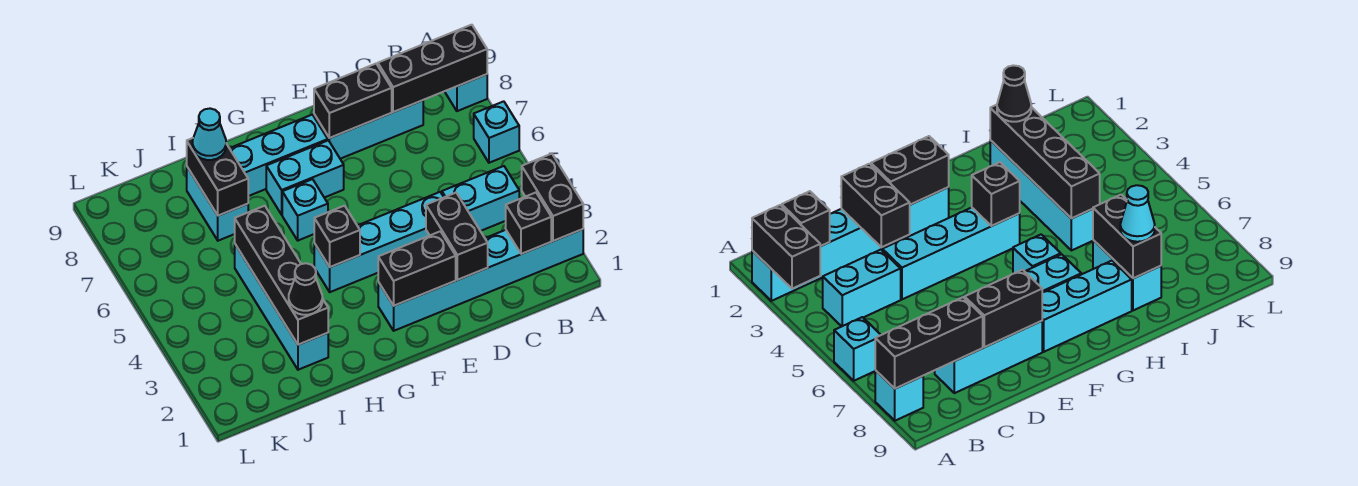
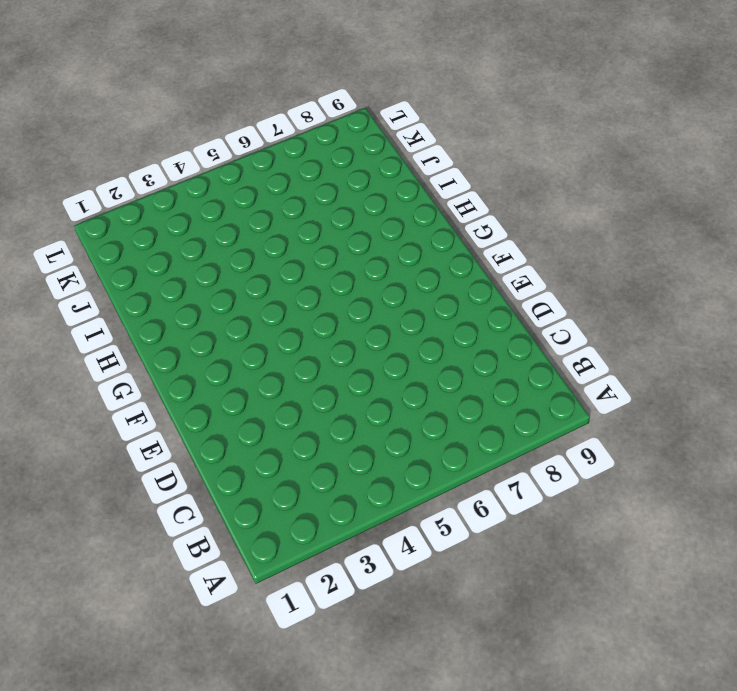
none -> cyan 1x6 brick [378,229,583,331]
none -> cyan 1x1 brick [474,101,519,163]
none -> cyan 1x1 brick [444,74,487,111]

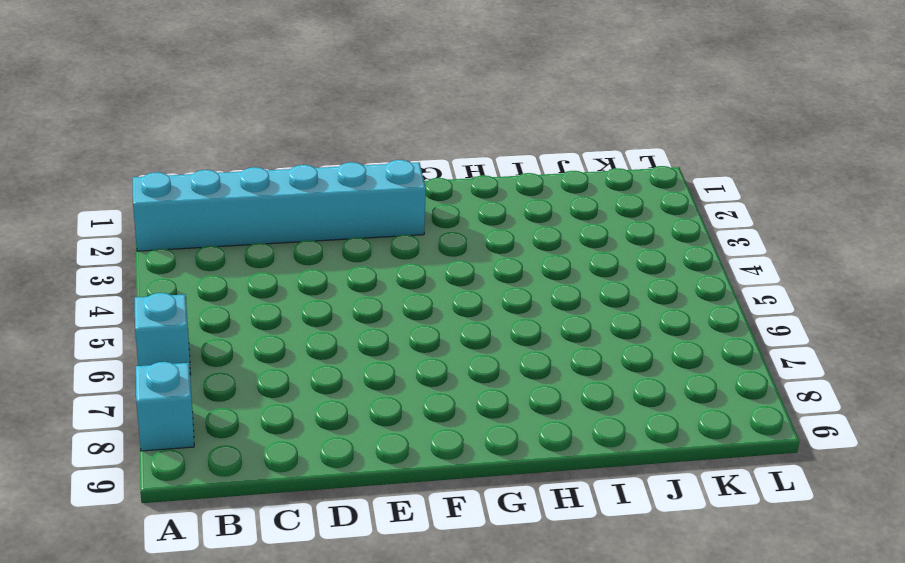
none -> cyan 1x2 brick [442,166,519,231]
none -> cyan 1x3 brick [314,100,423,159]
none -> cyan 1x4 brick [314,192,444,292]

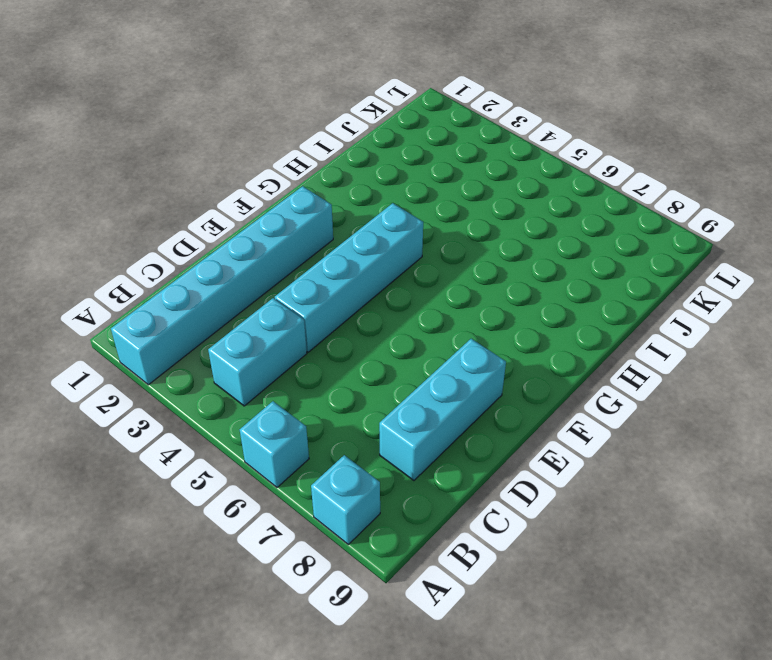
none -> cyan 1x2 brick [266,140,344,215]
none -> cyan 1x3 brick [230,115,328,196]
none -> cyan 1x1 brick [282,179,328,240]

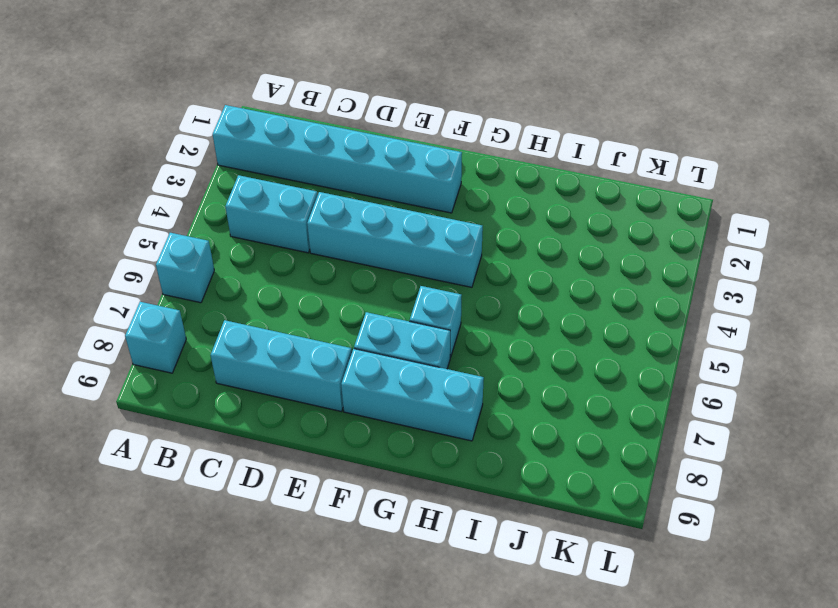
none -> cyan 1x4 brick [235,244,328,370]
none -> cyan 1x2 brick [187,167,248,241]
none -> black 1x2 brick [522,154,583,241]

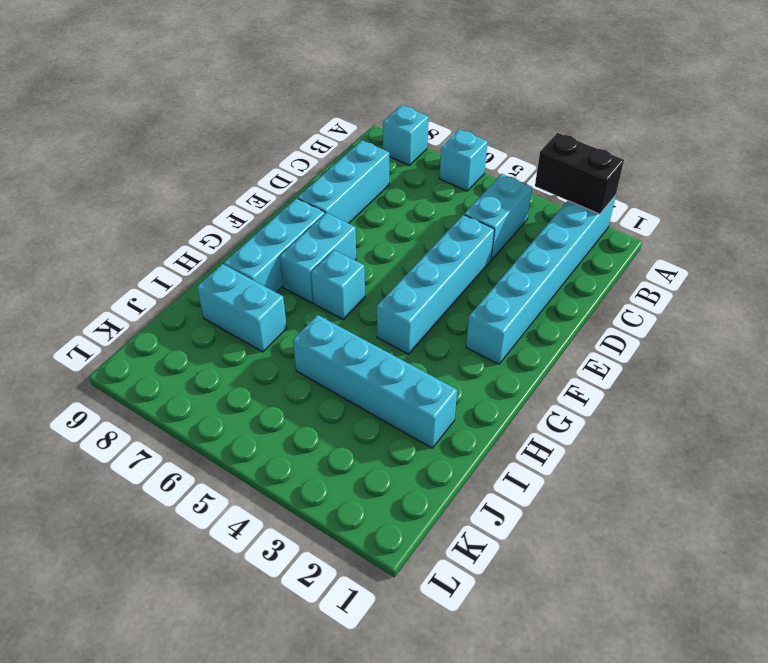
none -> black 1x3 brick [378,25,487,112]
none -> black 1x1 brick [506,193,551,254]
none -> black 1x2 brick [426,193,488,280]

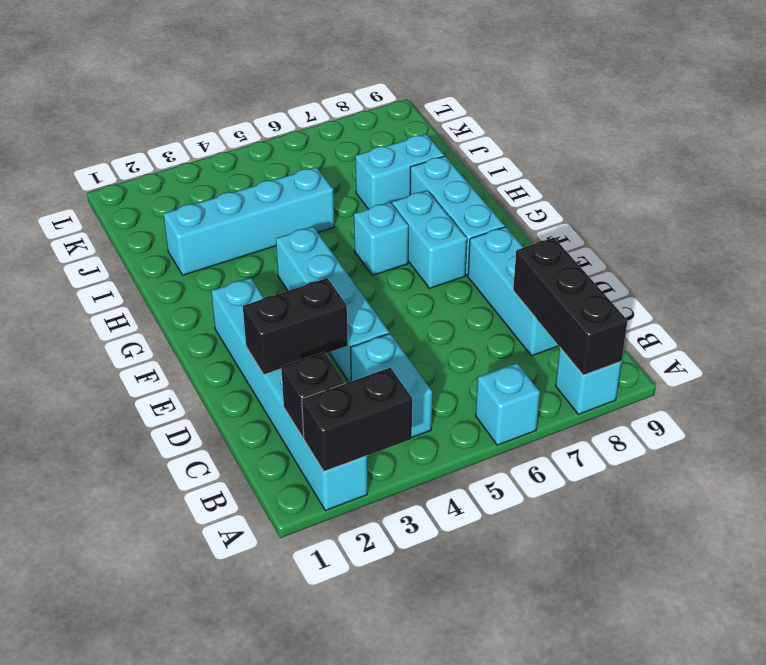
none -> black 1x2 brick [314,64,392,138]
none -> black 1x2 brick [378,231,456,306]
none -> black 1x1 brick [314,206,360,267]

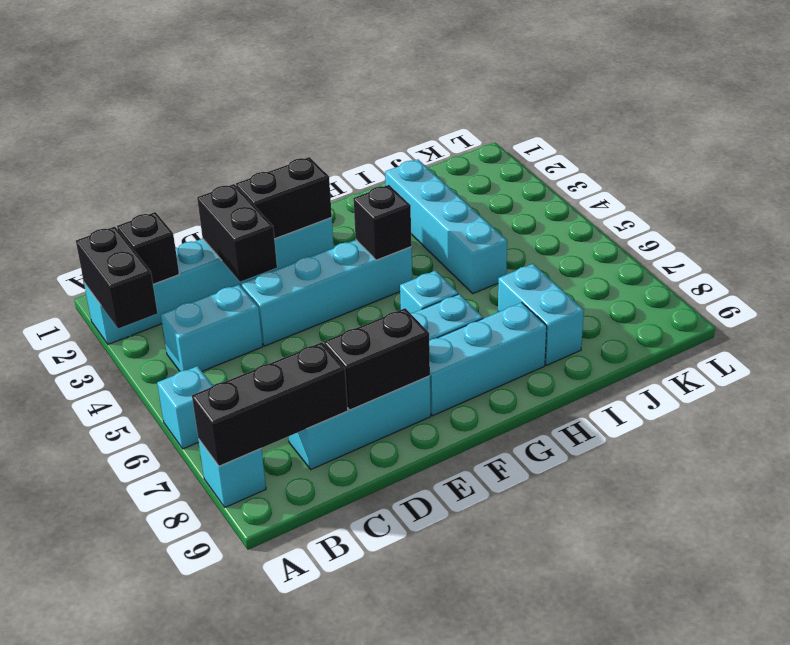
none -> black 1x4 brick [235,206,328,345]
none -> black 1x2 brick [187,138,248,216]
none -> black 1x1 cone [289,263,322,315]

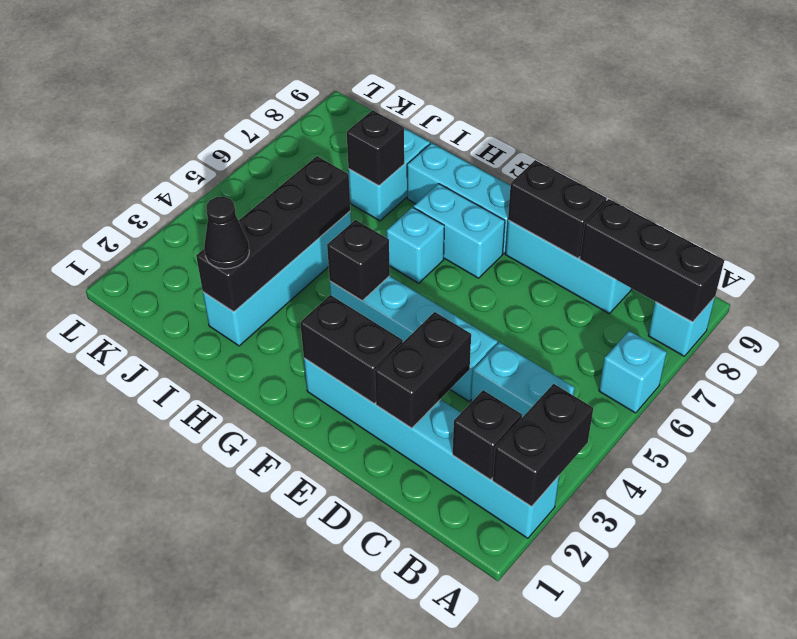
black 1x1 brick [347,110,404,186] -> black 1x2 brick [187,138,248,216]
none -> cyan 1x1 cone [193,109,226,160]

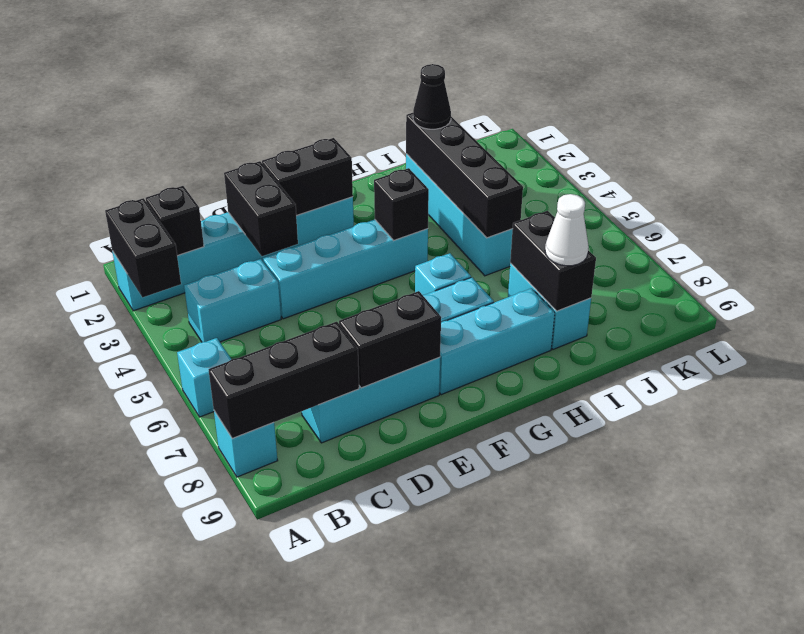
white 1x1 cone [545,194,589,266] -> cyan 1x1 cone [193,109,226,160]

